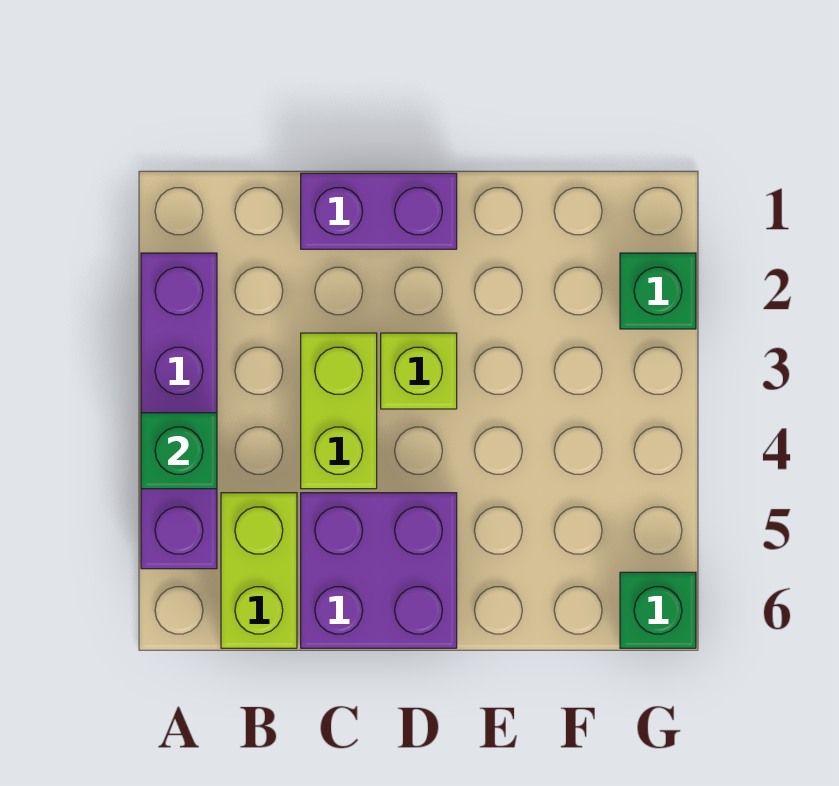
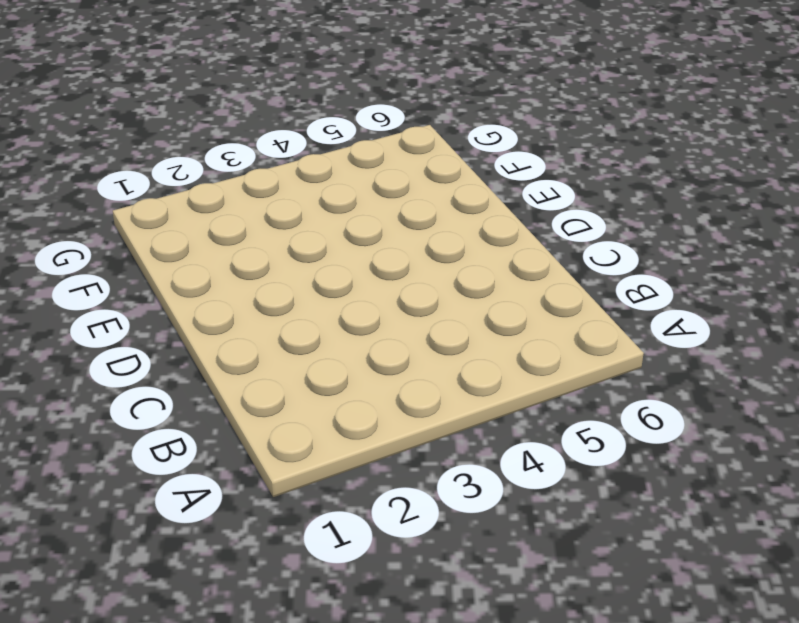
none -> purple 1x4 brick [141,253,217,569]
none -> lime 1x2 brick [221,493,297,648]

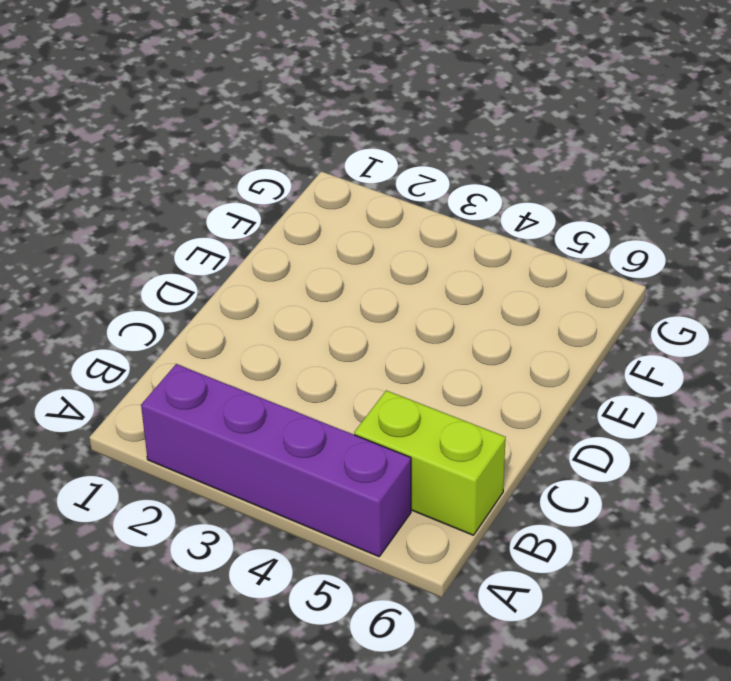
none -> purple 1x2 brick [301,173,457,249]
none -> lime 1x2 brick [301,333,377,489]

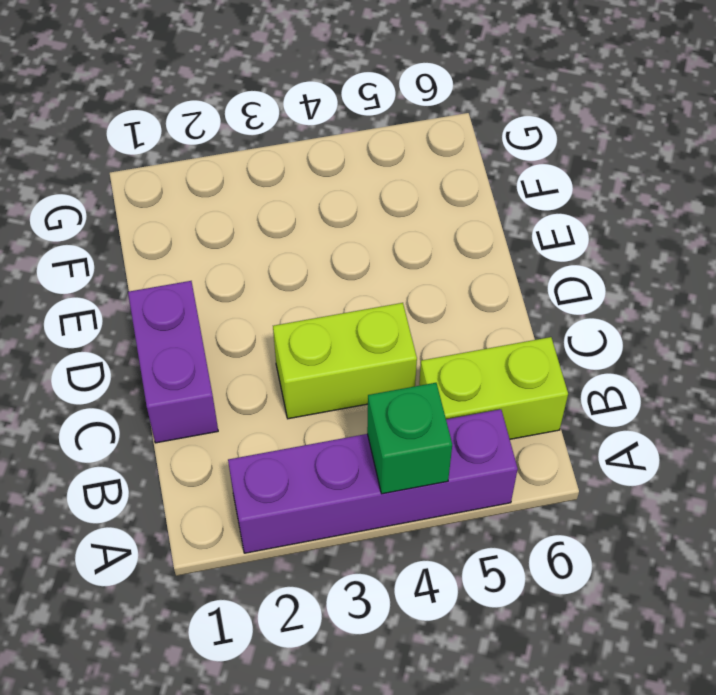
none -> purple 2x2 brick [301,493,457,648]
none -> lime 1x1 brick [381,333,457,409]

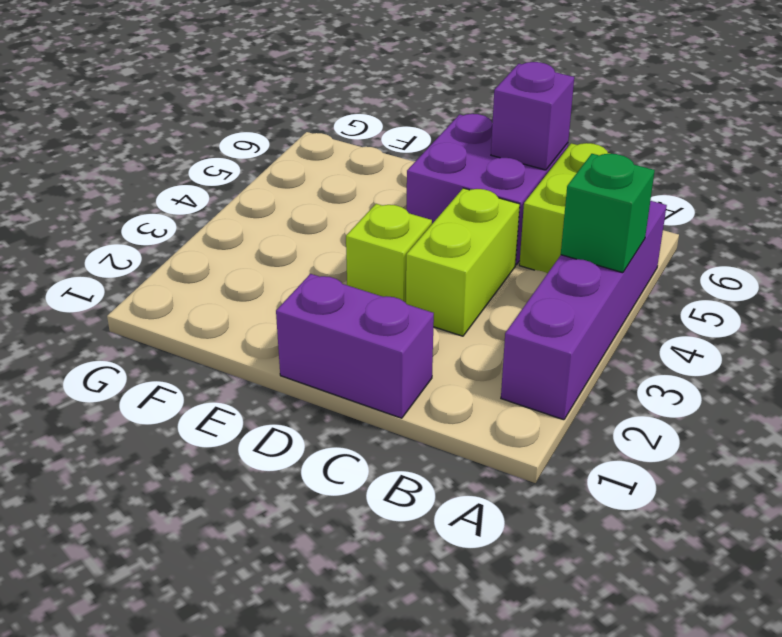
purple 1x1 brick [491,62,574,170] -> none
none -> green 1x1 brick [620,253,696,329]
none -> green 1x1 brick [620,572,696,648]

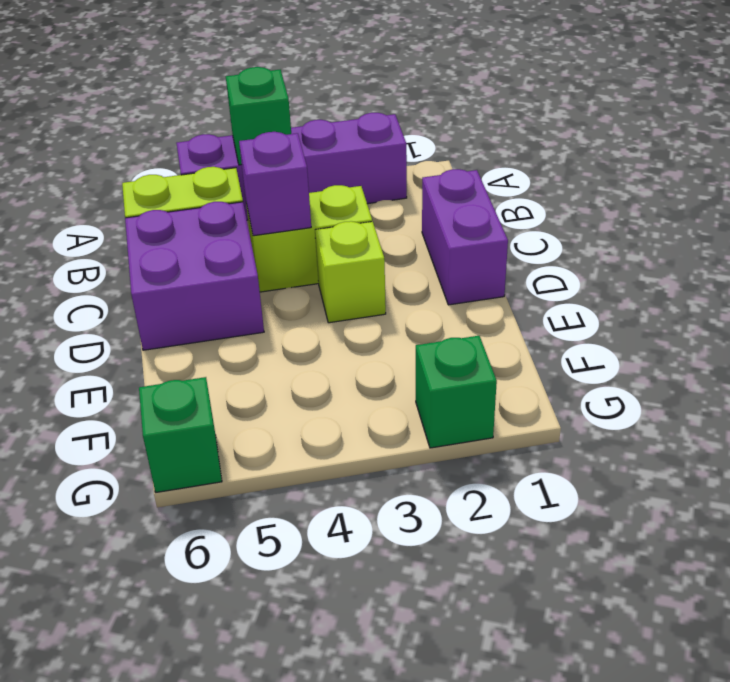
purple 1x1 brick [239,132,311,236] -> none

